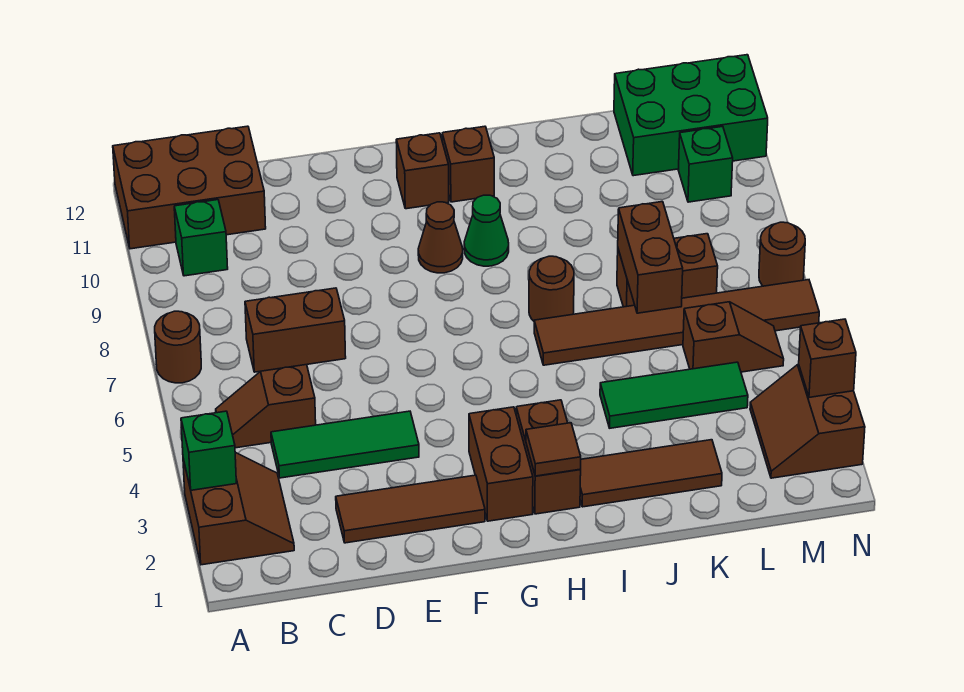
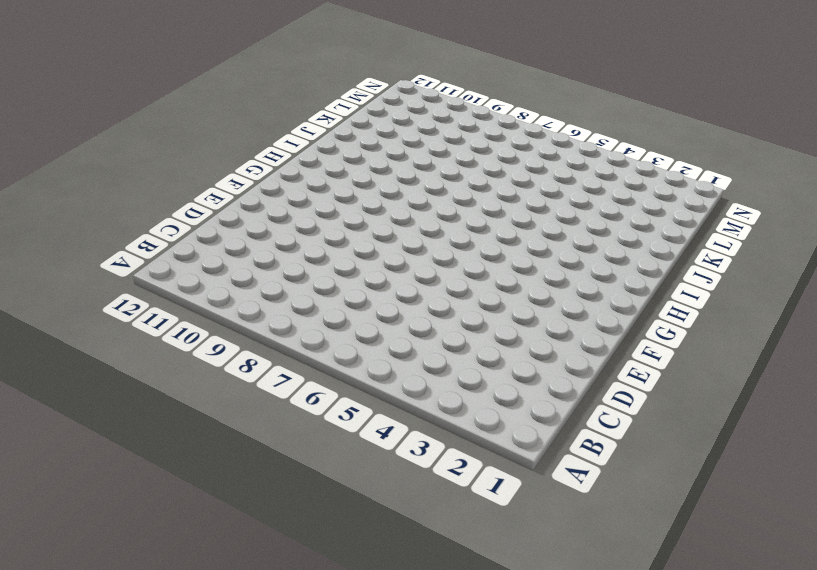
none -> brown 2x2 slope [183,452,294,565]
none -> brown 1x1 round brick [155,311,201,383]
none -> brown 2x3 brick [113,126,266,249]

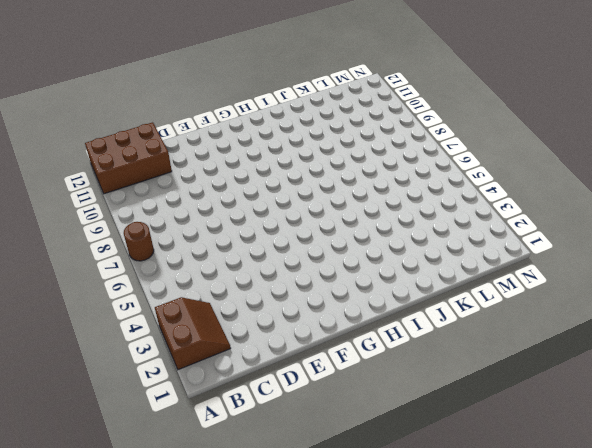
none -> brown 1x2 slope [216,365,316,448]
none -> green 1x1 brick [174,200,228,276]
none -> green 1x3 tile [271,411,419,478]

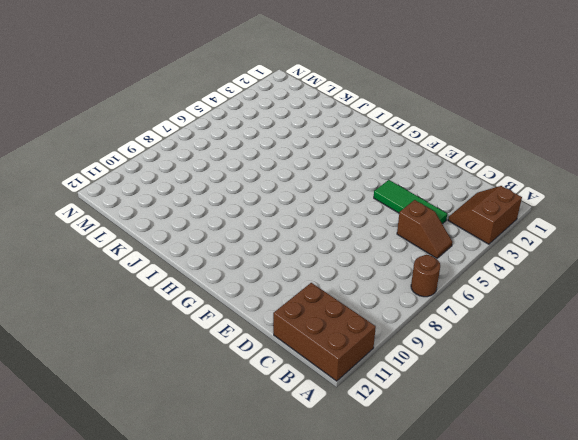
none -> green 1x1 brick [174,200,228,276]
none -> brown 1x2 brick [245,288,346,372]
none -> brown 1x3 tile [336,475,485,543]

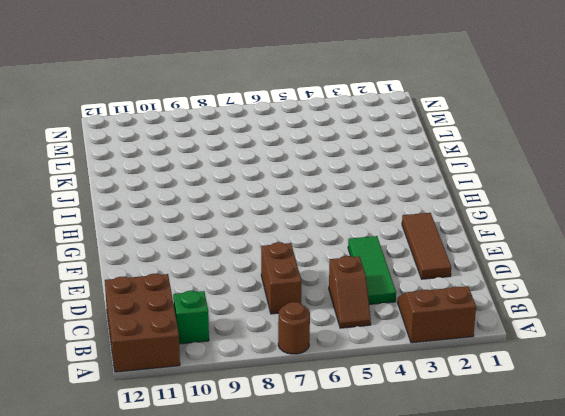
none -> brown 1x2 brick [469,407,533,521]
none -> brown 1x1 cone [418,202,463,273]
none -> brown 1x1 brick [396,133,449,209]

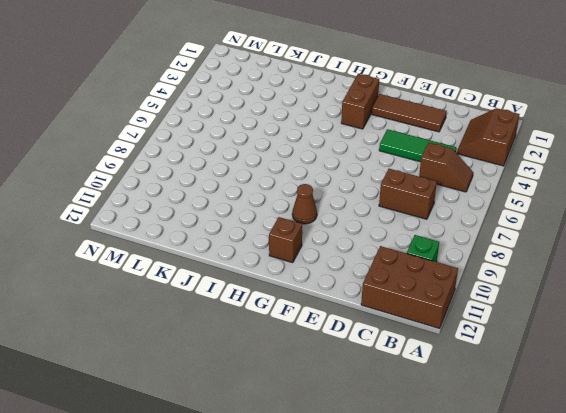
none -> brown 1x1 round brick [155,311,201,383]
none -> brown 1x2 brick [516,400,581,514]
none -> green 1x1 cone [464,195,509,266]

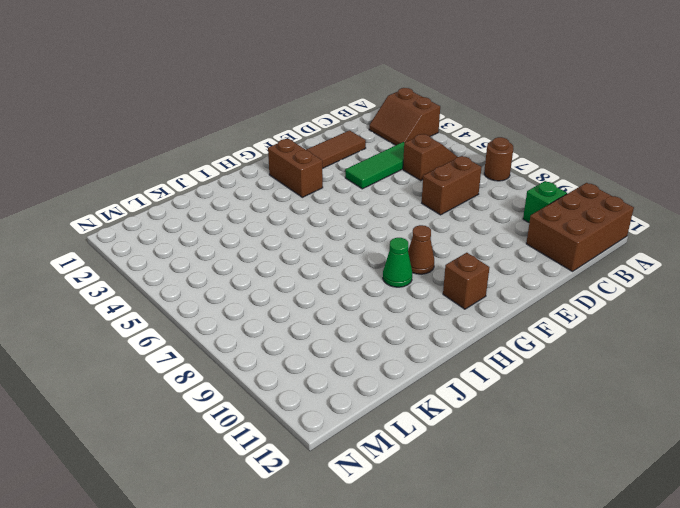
none -> brown 1x2 brick [516,400,581,514]
none -> brown 1x1 brick [442,126,494,202]
none -> brown 1x3 tile [580,440,722,507]

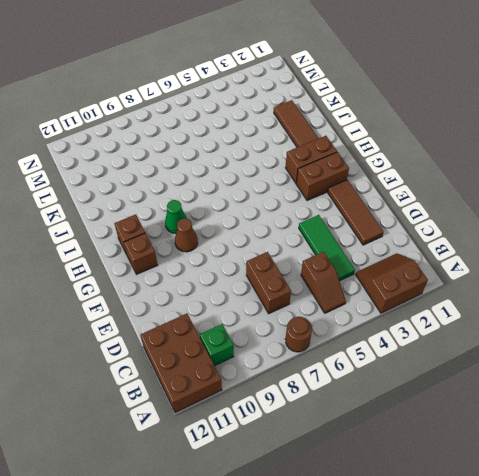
none -> brown 1x6 tile [534,280,819,365]
none -> brown 1x1 round brick [529,256,574,321]
none -> green 1x3 tile [600,362,748,428]

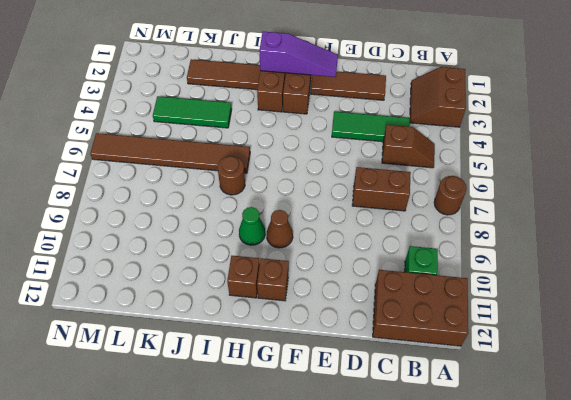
purple 1x3 slope [259,32,338,77] -> brown 1x1 tile [526,423,581,476]
none -> brown 1x2 brick [617,234,718,307]
none -> brown 1x2 slope [683,302,784,372]
none -> green 2x3 brick [614,55,768,176]

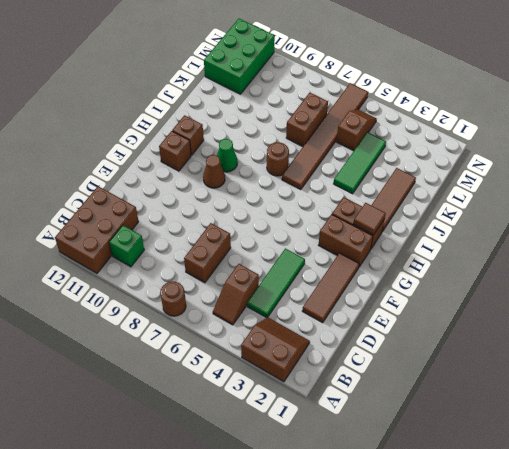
none -> brown 2x2 slope [750,364,865,478]
none -> green 1x1 brick [679,126,733,202]
none -> brown 1x1 round brick [759,222,805,286]

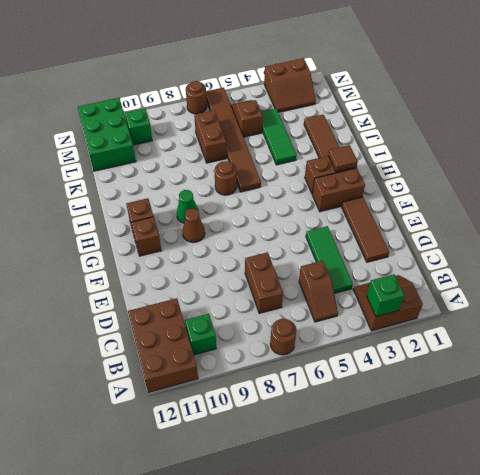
none -> brown 1x2 brick [618,202,683,313]
none -> brown 1x1 brick [799,319,856,397]

